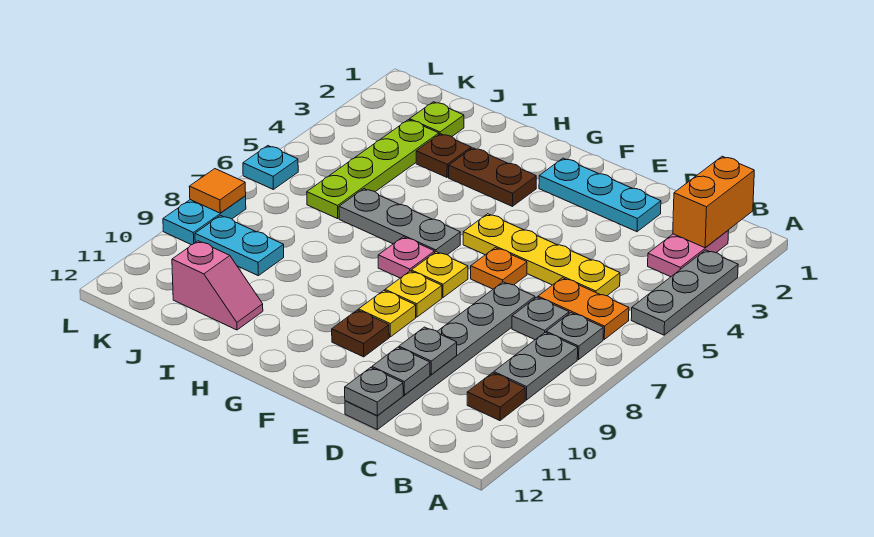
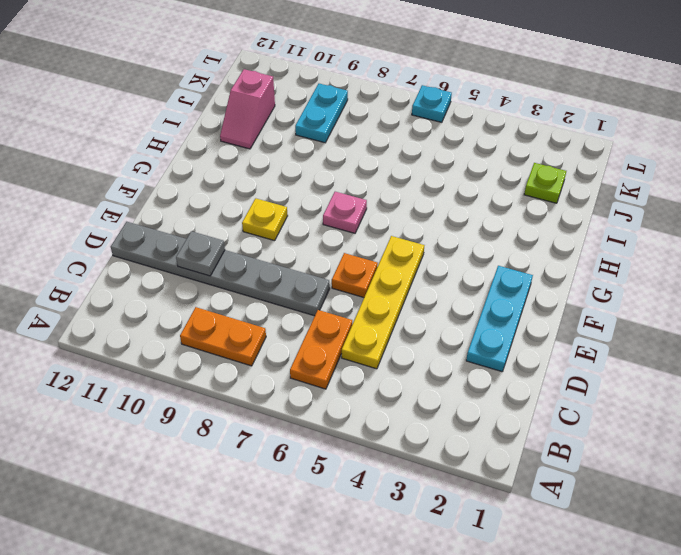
orange 1x2 plate [180,307,266,366] -> grey 1x2 plate [494,333,578,400]
none -> grey 1x3 plate [631,250,738,335]
none -> pink 1x2 plate [648,230,729,277]
none -> grey 1x1 plate [546,313,603,359]
none -> brown 1x1 plate [467,373,525,421]

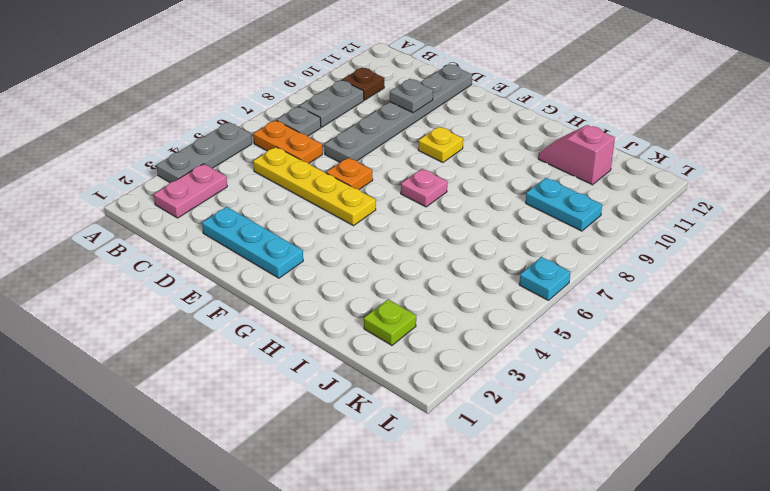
none -> grey 1x1 plate [512,297,569,340]
none -> yellow 1x1 plate [411,252,468,297]
none -> yellow 1x1 plate [385,271,442,317]
none -> brown 1x1 plate [332,310,389,357]

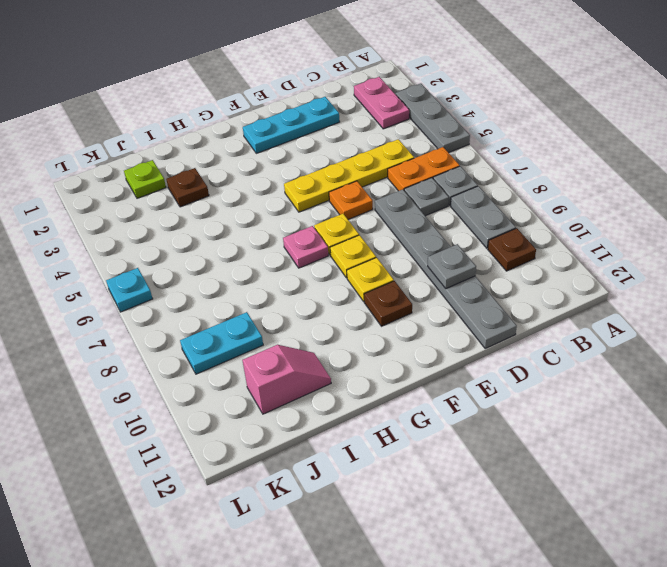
none -> brown 1x2 plate [449,148,536,206]
none -> grey 1x3 plate [339,189,460,255]
none -> lime 1x4 plate [307,120,439,219]
none -> cyan 1x2 plate [163,196,246,245]

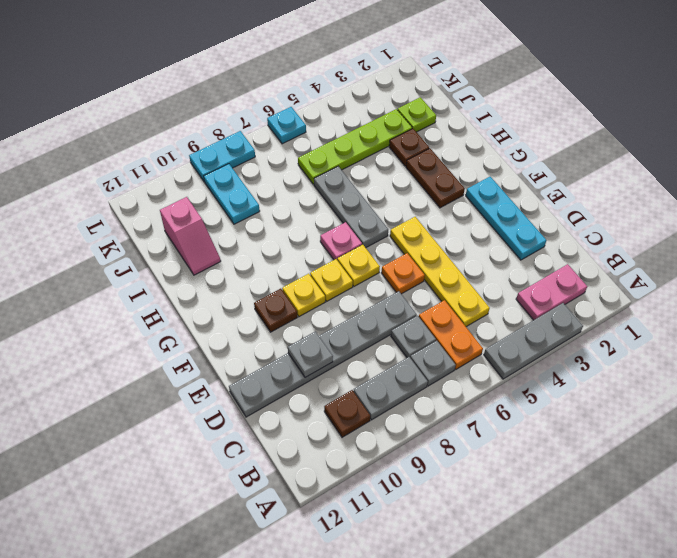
none -> orange 1x2 brick [673,156,754,248]
none -> grey 1x1 plate [372,347,430,395]
none -> grey 1x1 plate [345,367,403,415]
none -> orange 1x1 tile [189,169,246,213]

